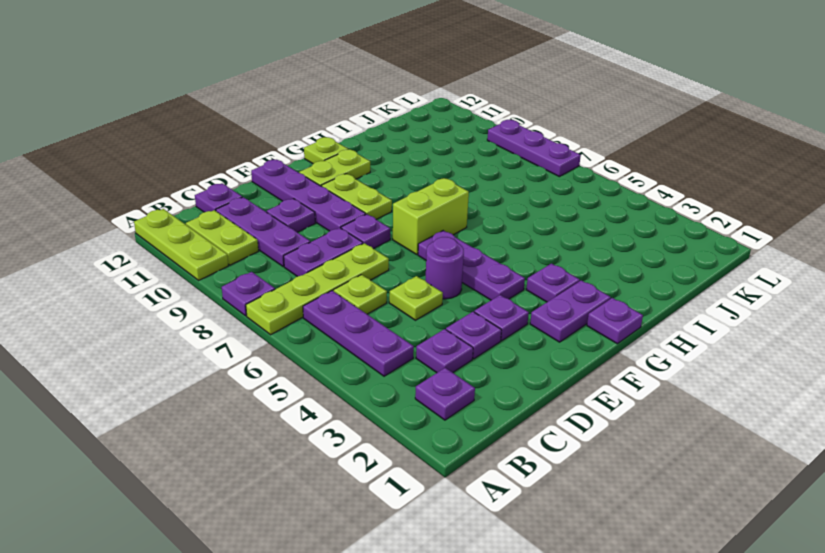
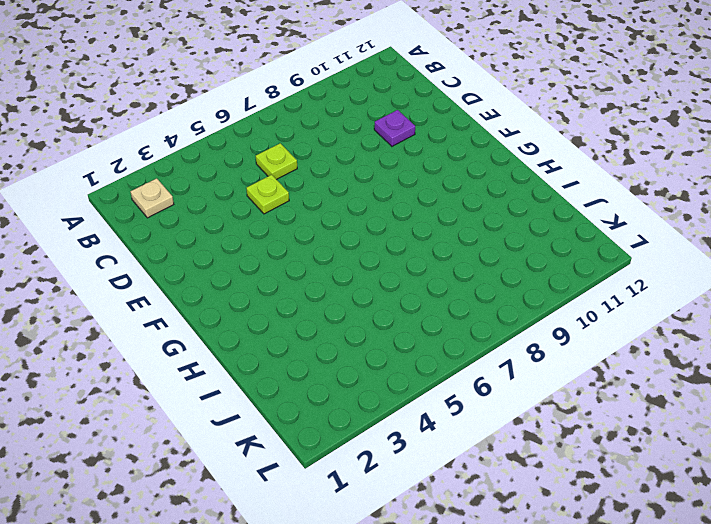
tan 1x1 plate [130,178,174,218] -> purple 1x1 plate [415,368,475,420]
none -> lime 1x4 plate [246,243,389,335]
none -> purple 1x1 plate [222,272,275,316]
none -> lime 1x3 plate [134,209,228,280]

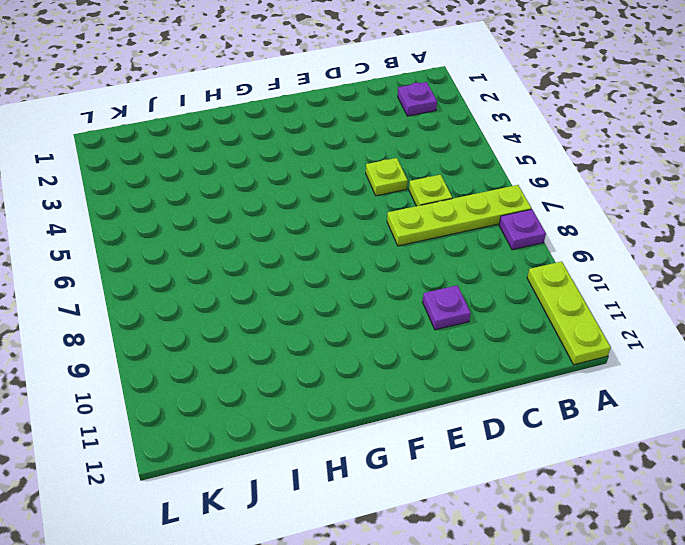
none -> purple 1x3 plate [303,291,414,376]
none -> lime 1x2 plate [186,210,258,265]
none -> purple 1x1 plate [416,329,473,373]

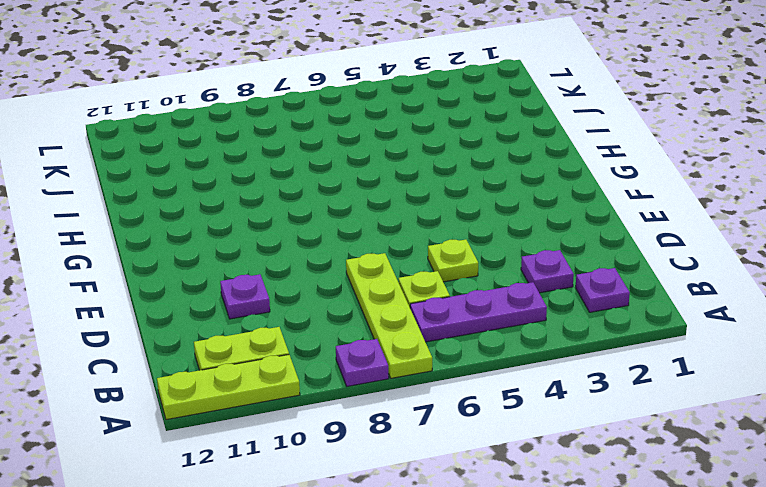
none -> purple 1x2 plate [284,228,363,277]
none -> purple 1x3 plate [216,197,310,266]
none -> purple 1x1 plate [195,183,242,212]

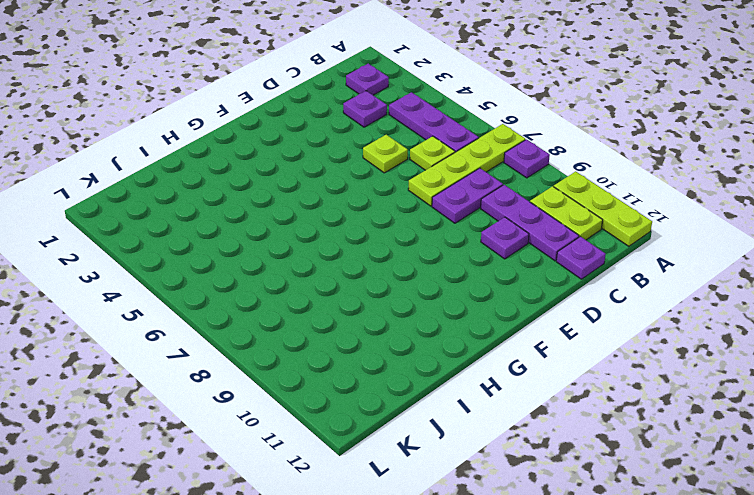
none -> purple 1x1 plate [446,312,502,359]
none -> purple 1x1 plate [474,295,529,341]
none -> purple 1x1 round brick [425,237,464,299]

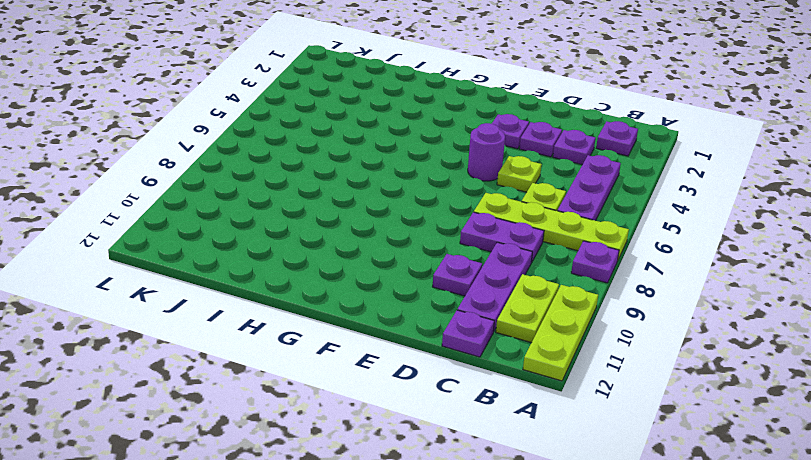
none -> purple 1x1 plate [341,214,390,249]
none -> purple 1x4 plate [251,160,366,231]
none -> purple 1x2 plate [530,280,611,342]

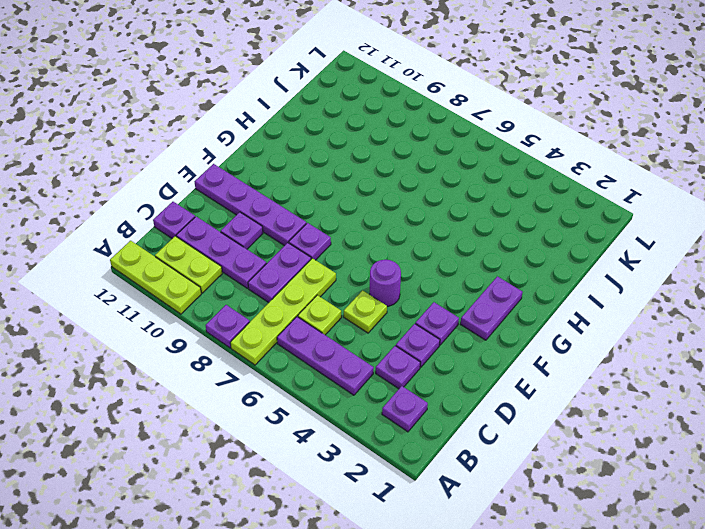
none -> purple 1x3 plate [418,230,525,300]
none -> lime 1x2 brick [393,178,469,255]
none -> lime 1x2 plate [321,174,392,219]

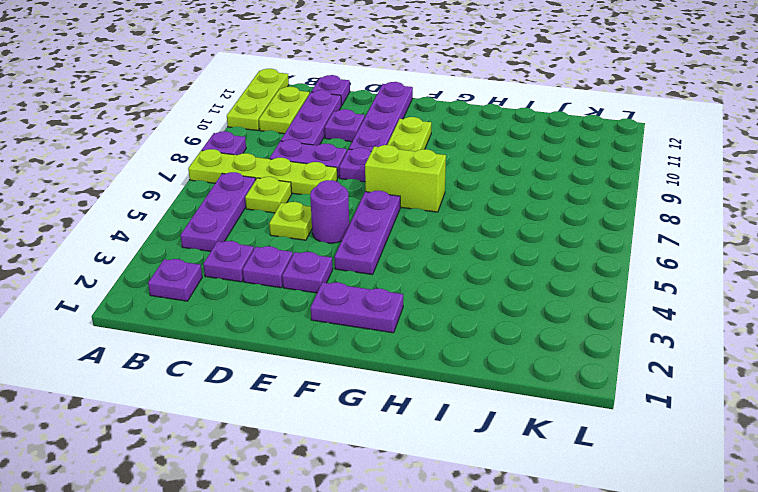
none -> lime 1x2 plate [299,150,370,187]
none -> purple 1x1 plate [587,298,643,344]
none -> purple 1x1 plate [526,264,580,302]

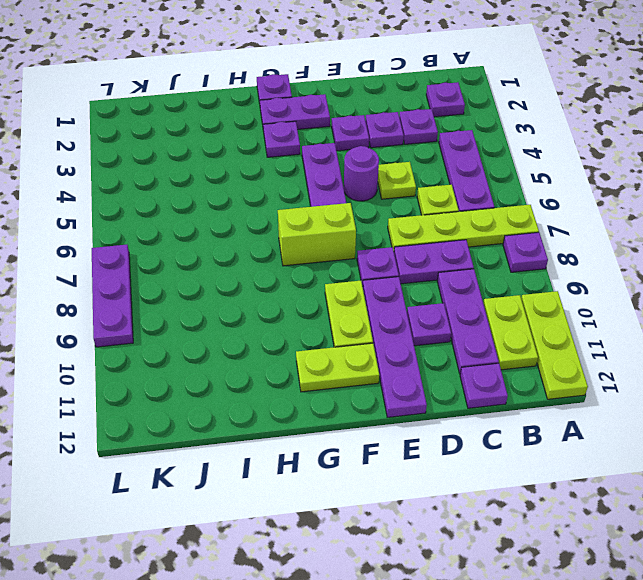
none -> lime 1x1 plate [304,137,348,164]

